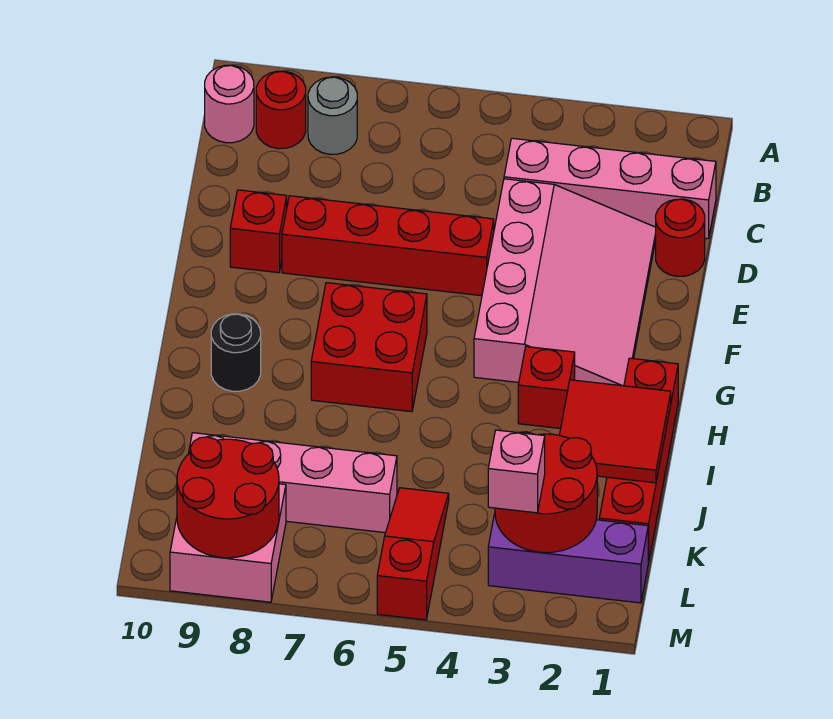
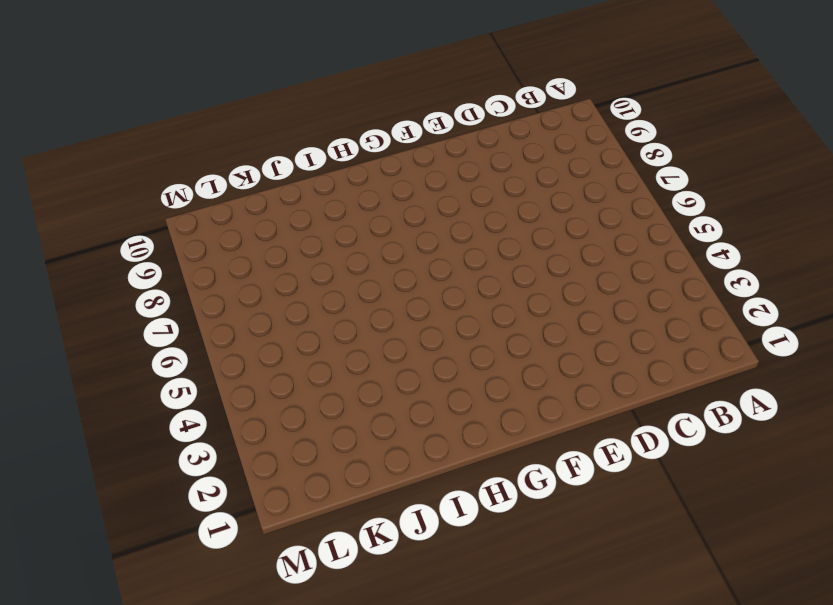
none -> grey 1x1 round brick [308,77,357,154]
none -> red 1x1 round brick [256,71,306,149]
none -> pink 1x1 round brick [205,65,254,143]

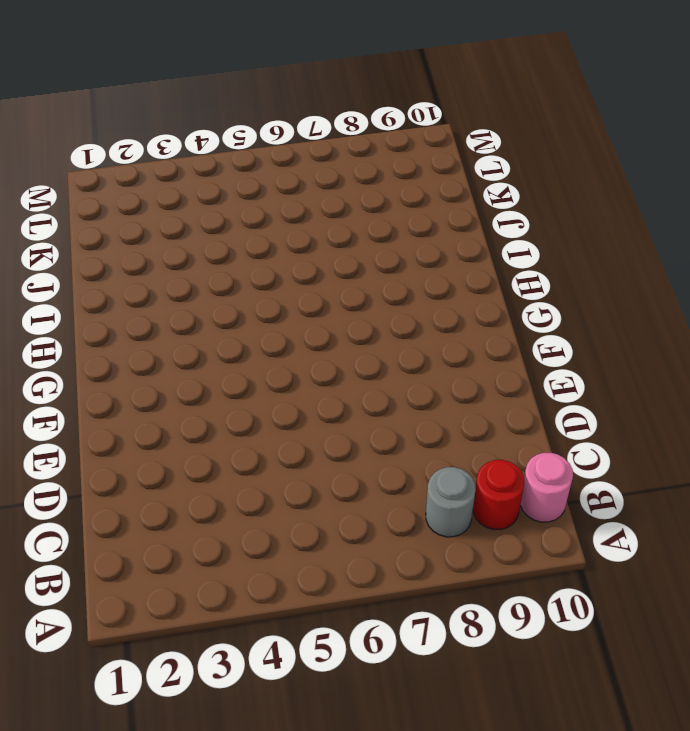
none -> pink 1x4 brick [504,138,716,239]
none -> red 1x1 round brick [656,199,705,276]
none -> pink 3x4 slope [474,179,656,386]

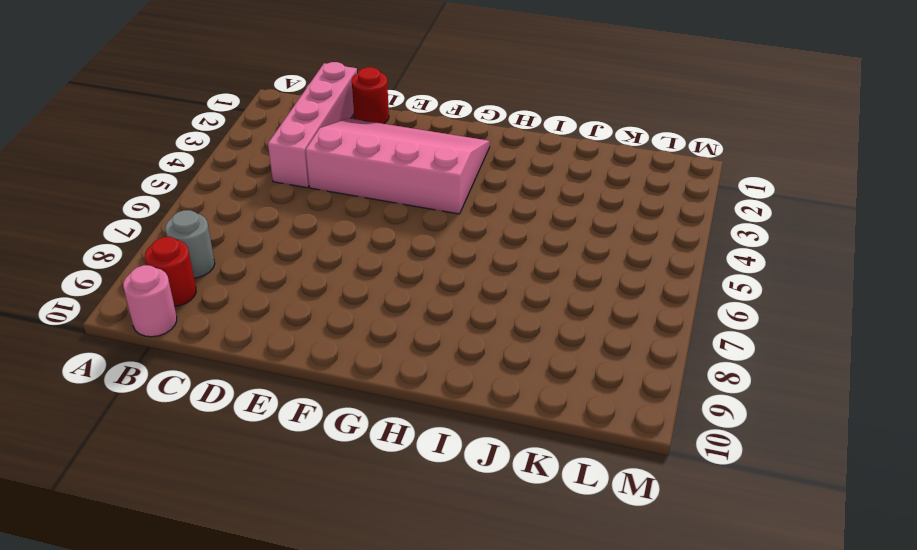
none -> red 1x4 brick [282,196,494,296]
none -> red 1x1 brick [230,190,287,273]
none -> red 2x2 brick [311,283,427,412]

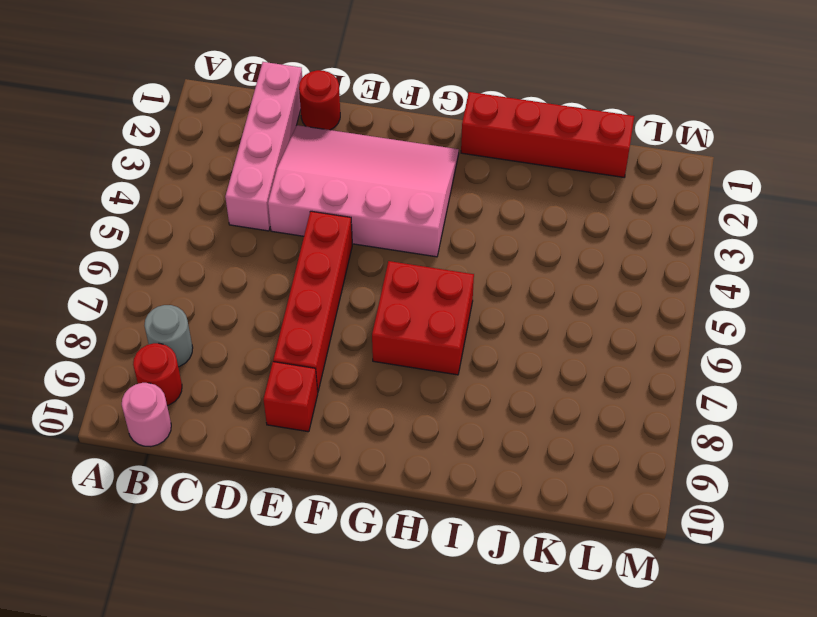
none -> red 1x1 brick [518,347,575,429]
none -> black 1x1 round brick [211,314,261,391]
none -> red 1x3 slope [377,488,449,620]

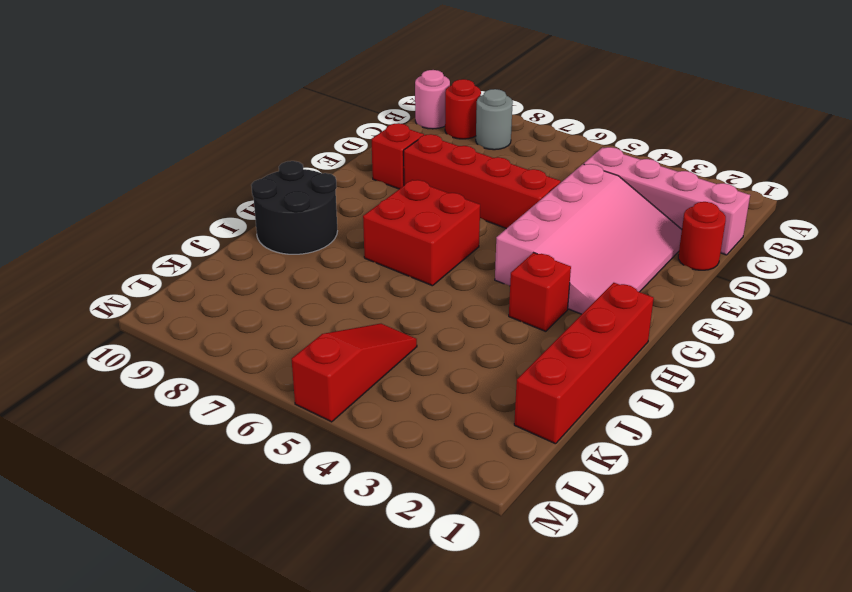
black 2x2 round brick [251,161,337,254] -> black 1x1 round brick [211,314,261,391]
none -> pink 1x4 brick [188,433,397,533]
none -> purple 1x3 brick [488,513,648,603]
none -> pink 2x2 brick [170,484,286,602]

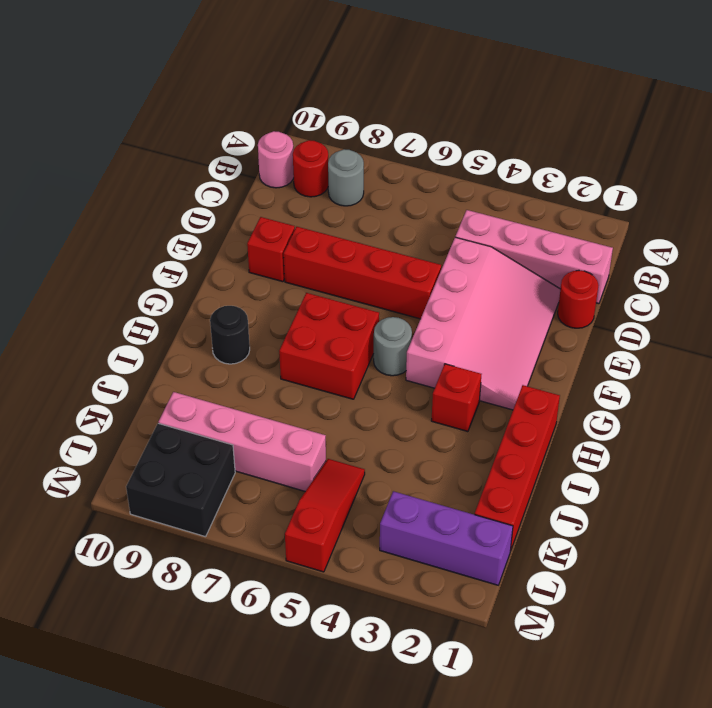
grey 1x1 round brick [374,317,412,376] -> none
black 2x2 brick [126,423,235,537] -> pink 2x2 brick [170,484,286,602]
none -> red 2x2 tile [560,380,671,483]
none -> red 2x2 round brick [495,432,597,553]
none -> red 2x2 round brick [177,437,279,558]

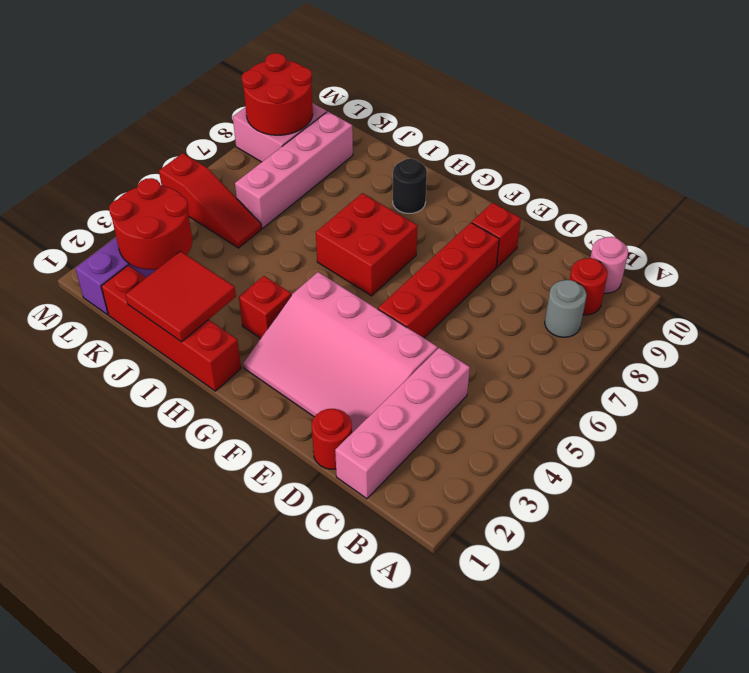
none -> pink 1x1 brick [488,430,545,513]

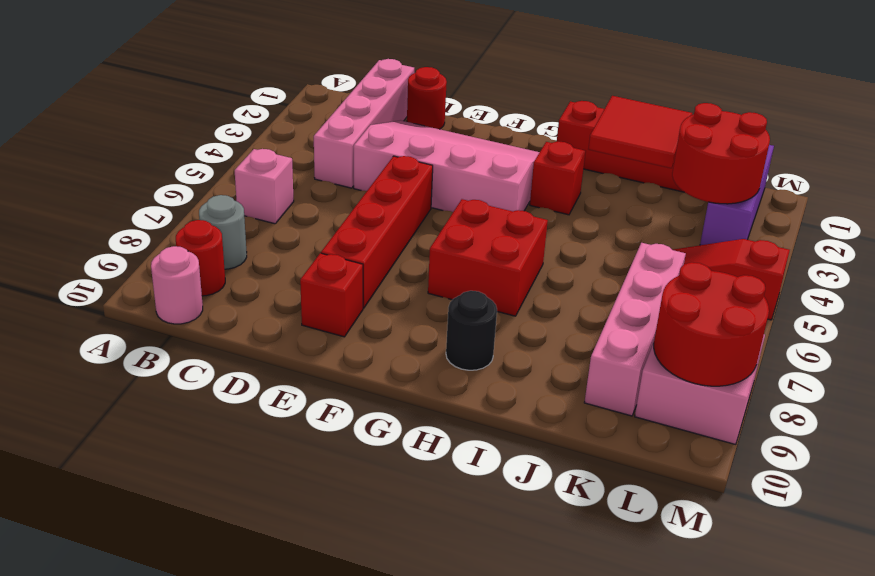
pink 1x1 brick [235,149,294,224] -> pink 1x1 brick moved to [488,430,545,513]

